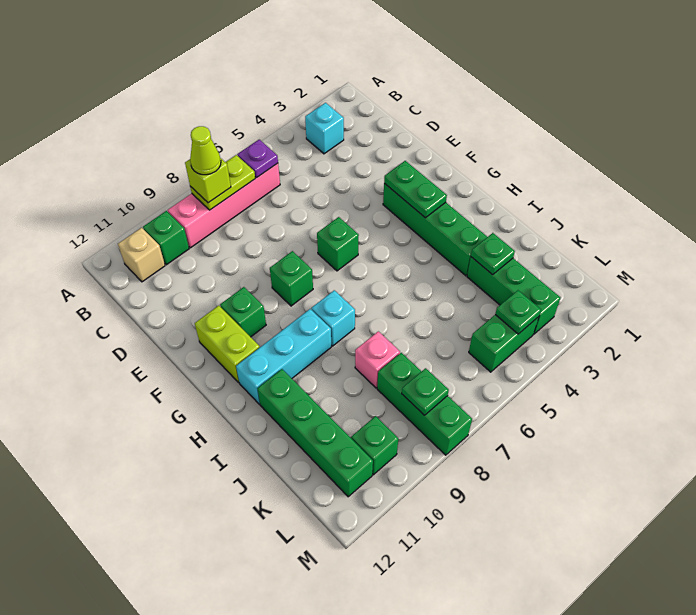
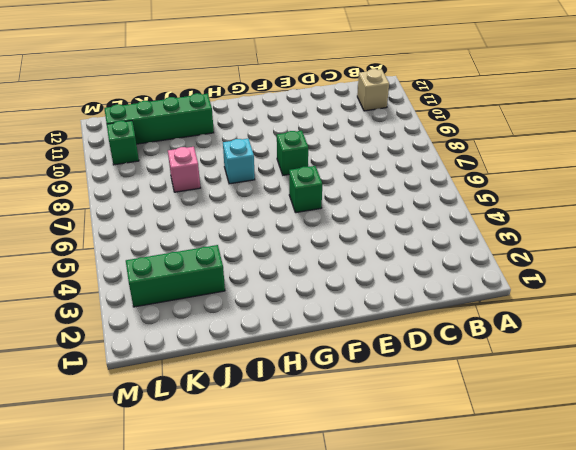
none -> cyan 1x1 brick [305,103,344,154]
none -> pink 1x4 brick [168,163,280,248]
none -> green 1x1 brick [143,211,189,265]

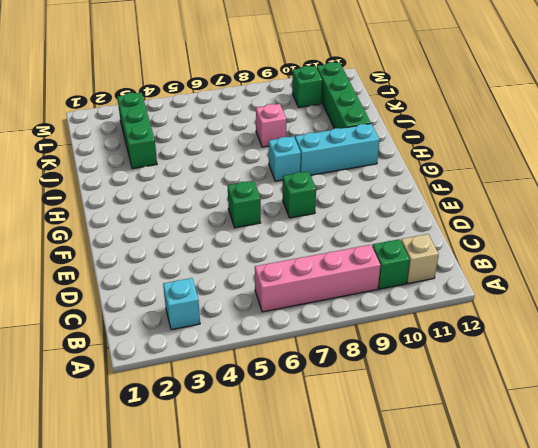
none -> green 1x4 brick [383,183,487,276]
none -> green 1x1 brick [220,287,266,337]
none -> lime 1x2 brick [195,306,260,382]

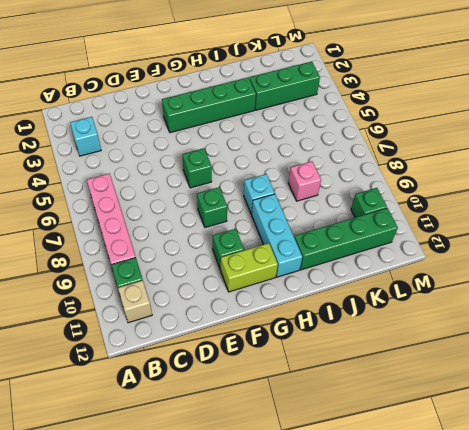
none -> green 1x3 brick [377,353,472,455]
none -> green 1x2 brick [469,315,539,372]
none -> purple 1x1 plate [237,140,278,178]

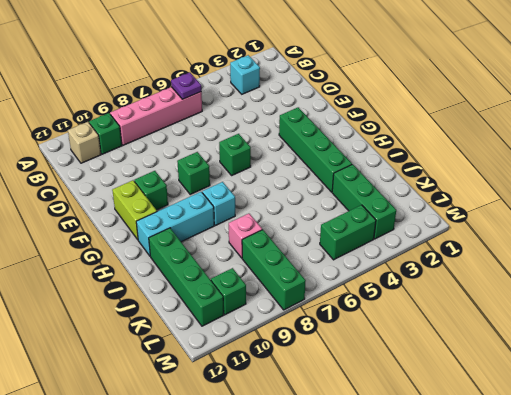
none -> lime 1x2 plate [190,155,255,210]
none -> green 1x2 plate [384,161,447,218]
none -> green 1x1 plate [471,233,515,275]

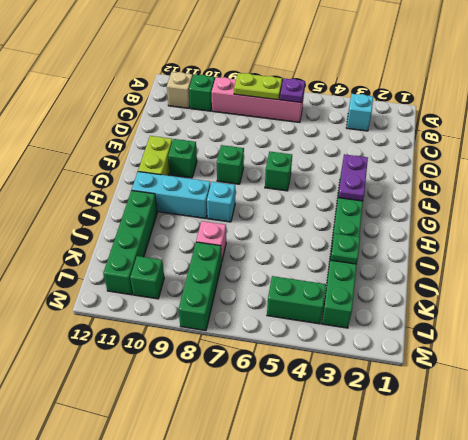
purple 1x2 plate [338,154,368,201] -> green 1x2 plate [384,161,447,218]
none -> green 1x1 plate [495,290,541,334]
none -> green 1x1 plate [402,368,449,415]
none -> lime 1x1 brick [185,158,231,203]

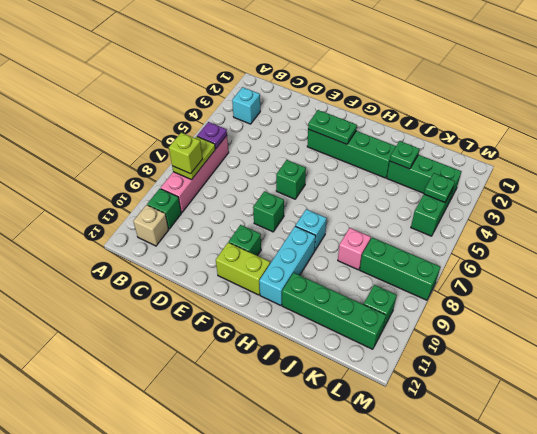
none -> green 1x1 plate [402,368,449,415]
none -> lime 1x1 cone [190,126,221,175]

